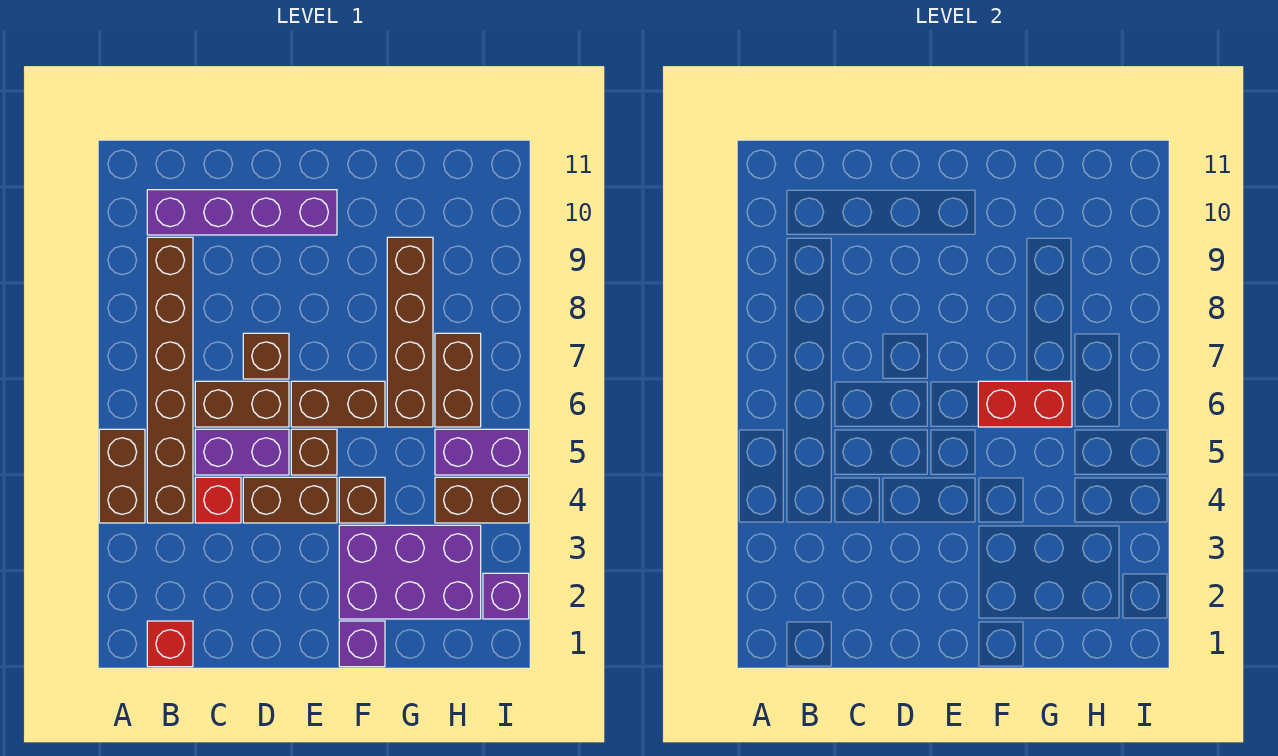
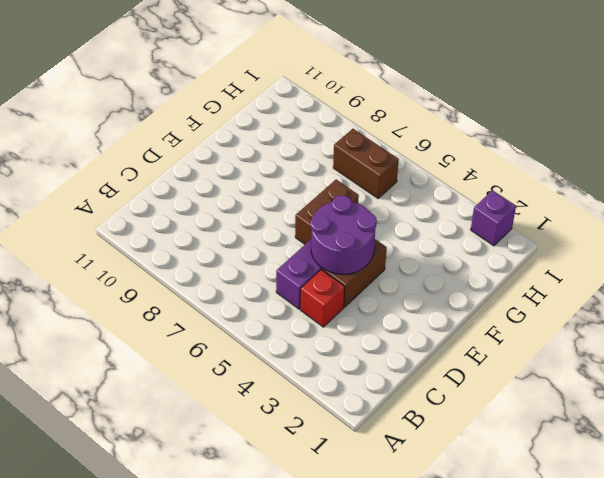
purple 2x2 round brick [311,195,377,274] -> none
none -> brown 1x2 brick [99,429,145,523]
none -> red 1x1 brick [147,621,193,667]
none -> brown 1x6 brick [147,237,193,523]

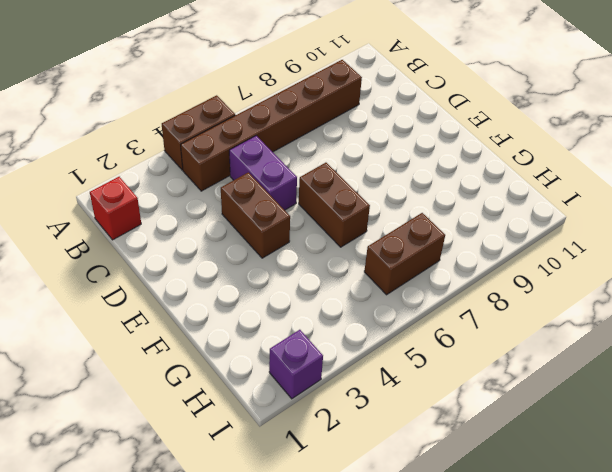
none -> purple 1x4 brick [147,190,337,235]
none -> red 1x1 brick [195,477,241,523]
none -> brown 1x2 brick [195,381,289,427]

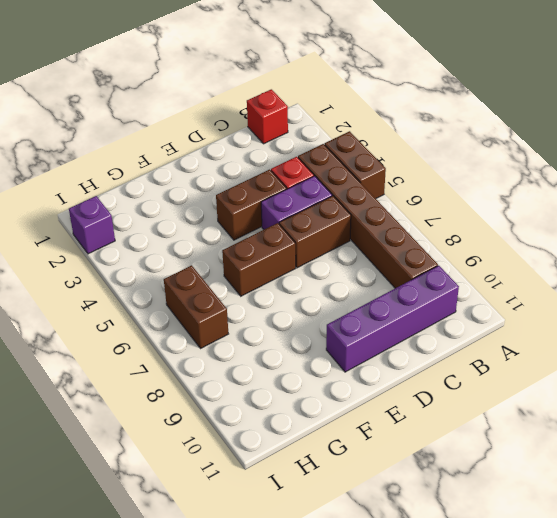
none -> brown 1x1 brick [243,333,289,379]
none -> brown 1x1 brick [291,429,337,475]
none -> purple 1x1 brick [339,621,385,667]

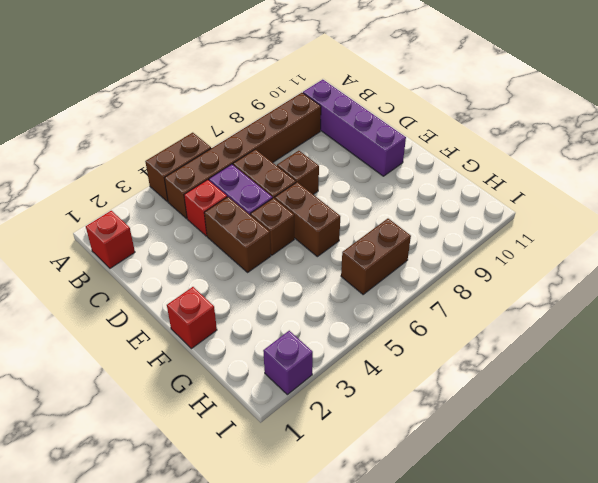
red 1x1 brick [167,287,217,349] -> purple 1x1 brick [339,621,385,667]
none -> purple 2x3 brick [339,525,481,619]
none -> brown 1x1 brick [339,477,385,523]
none -> brown 1x4 brick [387,237,433,427]

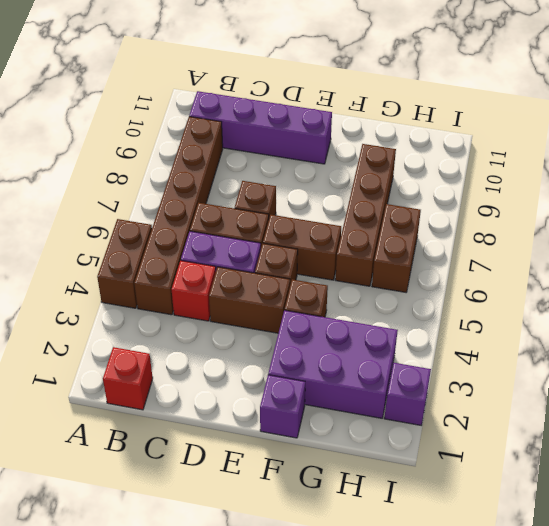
none -> brown 1x2 brick [435,477,529,523]
none -> purple 1x2 brick [435,429,529,475]
none -> red 1x2 brick [978,381,1072,427]

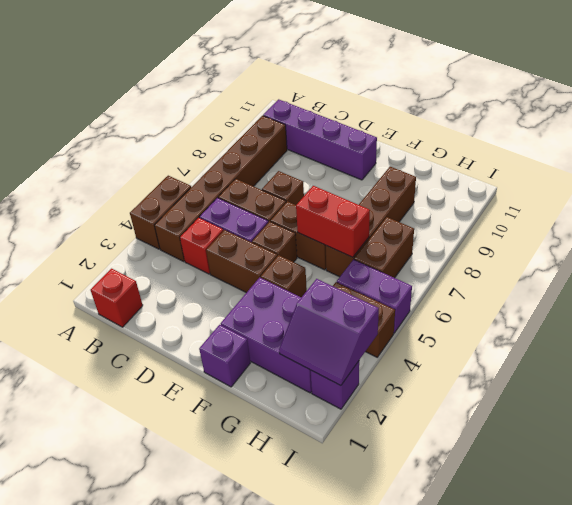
purple 2x2 slope [279,279,379,386] -> none

